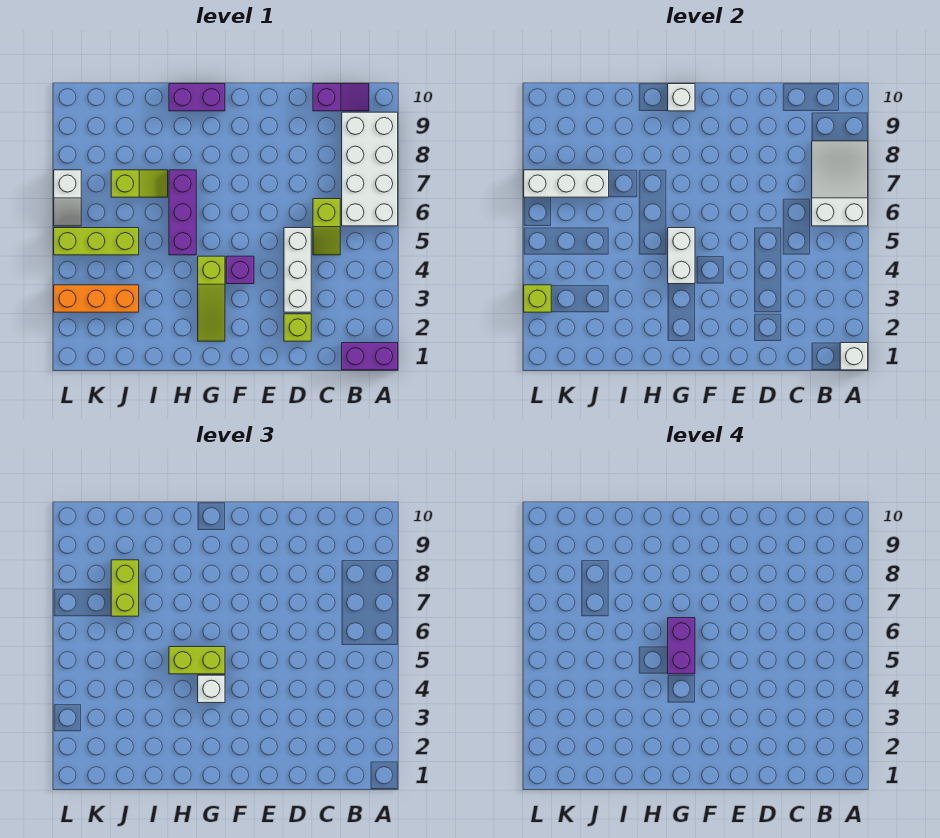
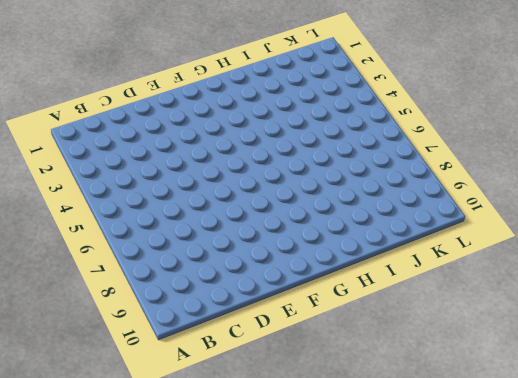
none -> purple 1x2 brick [342,343,398,370]
none -> white 2x4 brick [342,112,398,226]
none -> purple 1x2 slope [313,84,369,111]

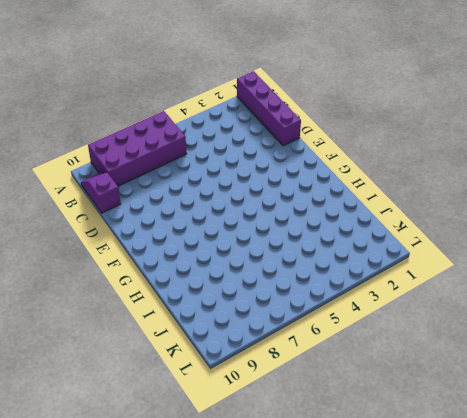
purple 1x4 brick [237,71,301,146] -> purple 1x2 brick [342,343,398,370]
purple 2x4 brick [88,111,187,186] -> white 2x4 brick [342,112,398,226]
none -> lime 1x2 slope [313,199,340,255]
none -> lime 1x1 brick [284,314,311,341]
none -> white 1x3 brick [284,228,311,312]

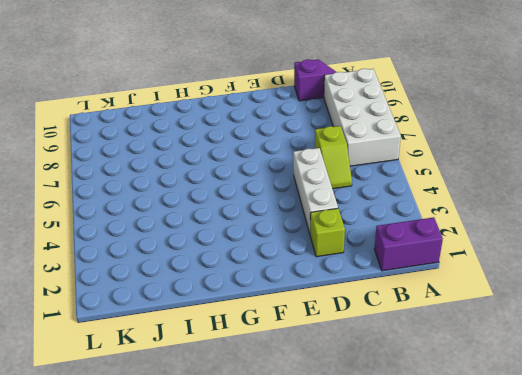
none -> purple 1x1 brick [226,256,254,284]
none -> lime 1x3 slope [198,256,225,341]
none -> purple 1x2 brick [169,84,225,111]

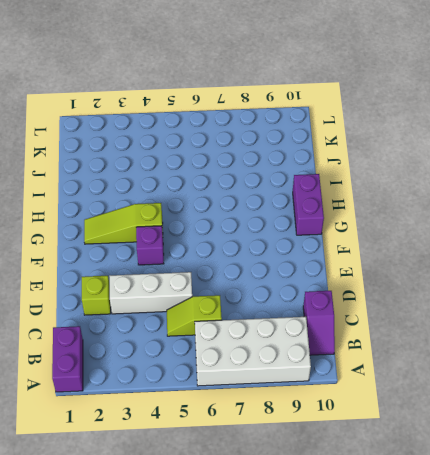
none -> purple 1x3 brick [169,170,196,255]
none -> lime 1x2 slope [111,170,168,197]
none -> orange 1x3 brick [54,285,139,312]

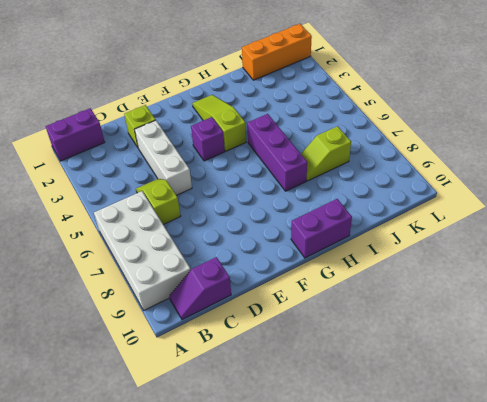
orange 1x3 brick [242,24,312,80] -> orange 1x3 brick moved to [54,285,139,312]
none -> lime 1x3 brick [54,228,139,255]
none -> white 1x2 slope [54,170,81,226]
none -> white 1x1 brick [840,343,868,370]

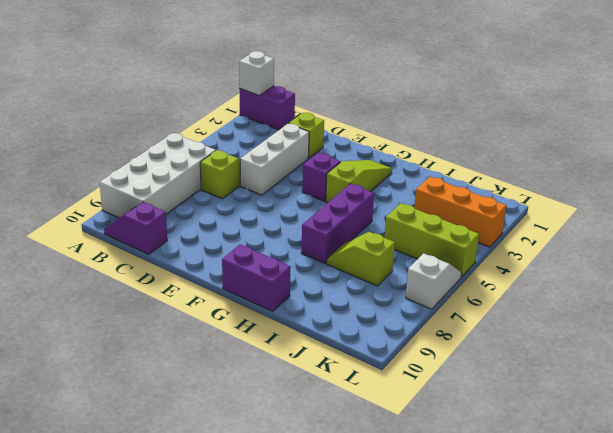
none -> white 2x3 slope [812,141,868,226]
none -> white 1x2 brick [668,228,695,284]
none -> white 1x1 brick [668,84,695,111]

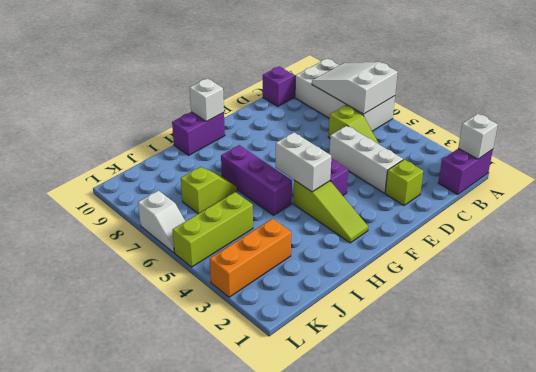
none -> white 1x3 brick [524,170,609,197]
none -> lime 1x1 brick [524,285,551,312]
none -> white 1x1 brick [198,675,225,703]

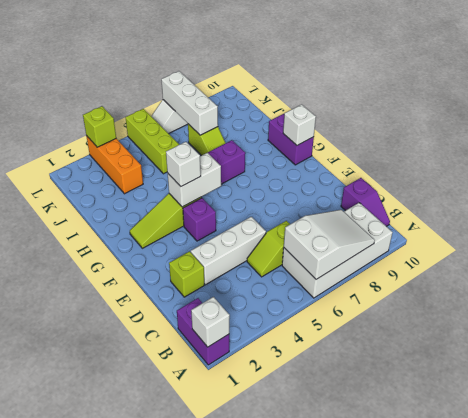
none -> lime 1x2 brick [169,647,225,674]
none -> lime 1x2 brick [111,560,139,616]
none -> purple 1x2 brick [668,618,695,674]

